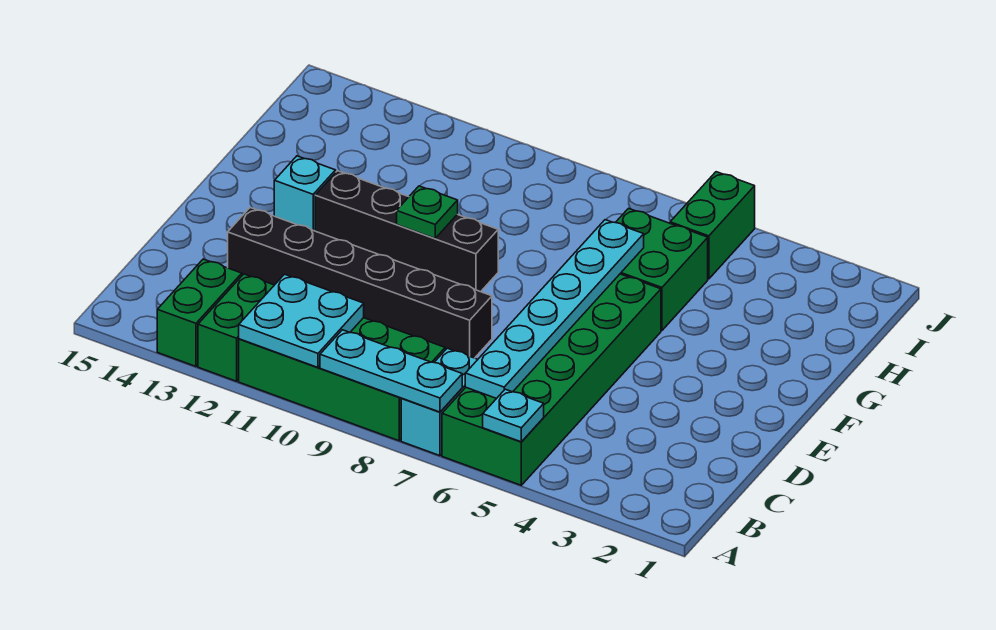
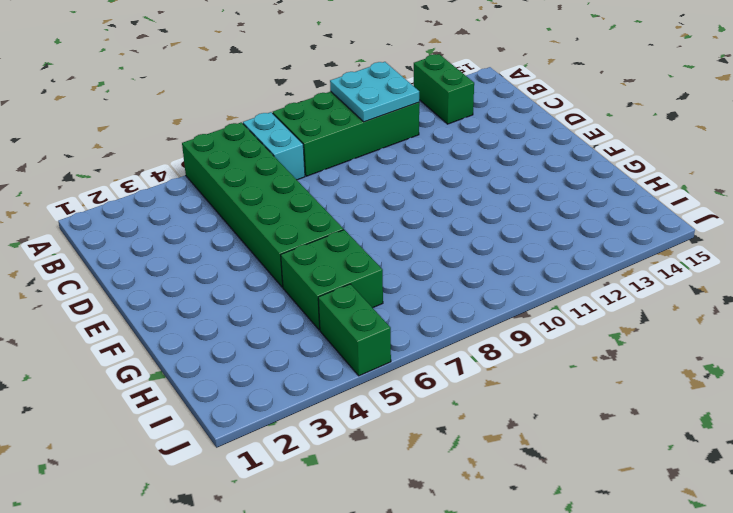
none -> green 1x2 brick [198,274,274,381]
none -> black 1x6 brick [228,208,492,358]
none -> black 1x4 brick [315,171,498,292]

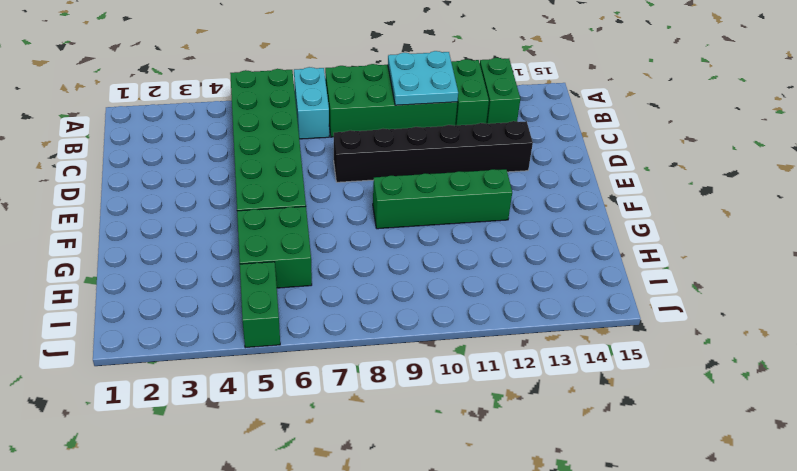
green 1x4 brick [373,169,512,229] -> black 1x4 brick [315,171,498,292]
none -> cyan 1x1 brick [274,156,336,231]
none -> cyan 1x1 plate [483,389,544,442]
none -> cyan 1x3 plate [320,330,462,412]

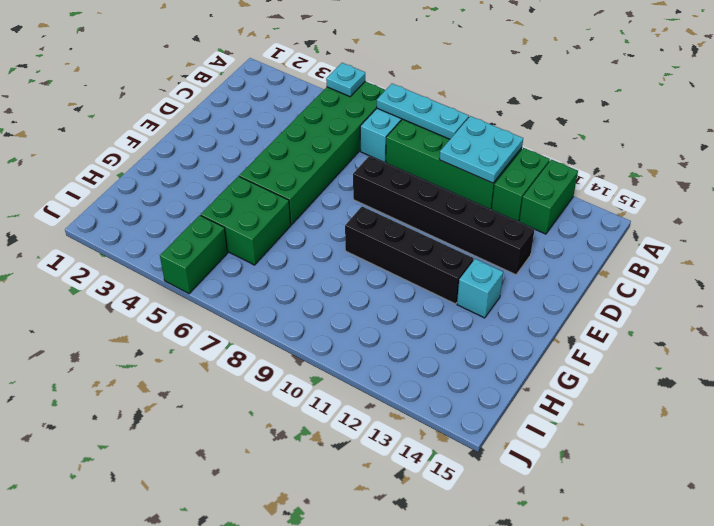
none -> cyan 1x6 plate [465,220,644,399]
none -> green 1x1 plate [397,186,458,238]

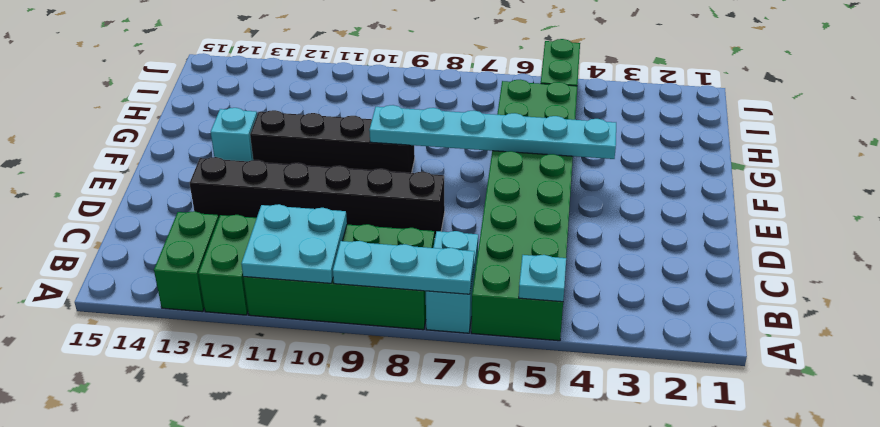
cyan 1x6 plate [369,105,616,159] -> cyan 1x6 plate turned to [465,220,644,399]
none -> green 1x1 plate [397,186,458,238]

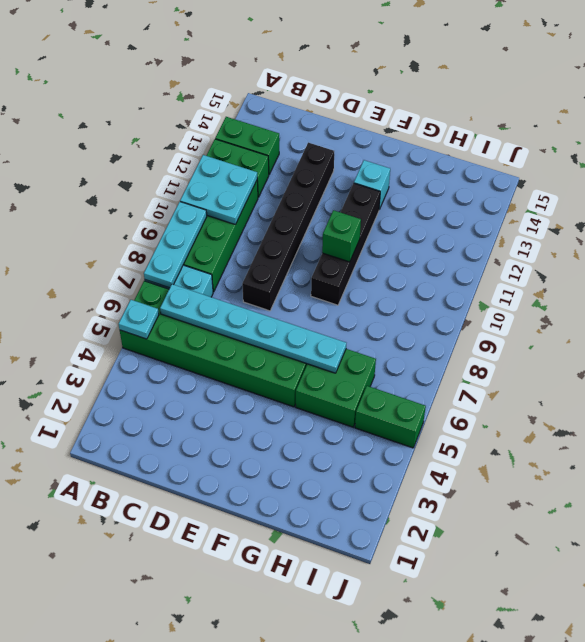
green 1x1 brick [322,210,361,262] -> green 1x1 plate [397,186,458,238]

